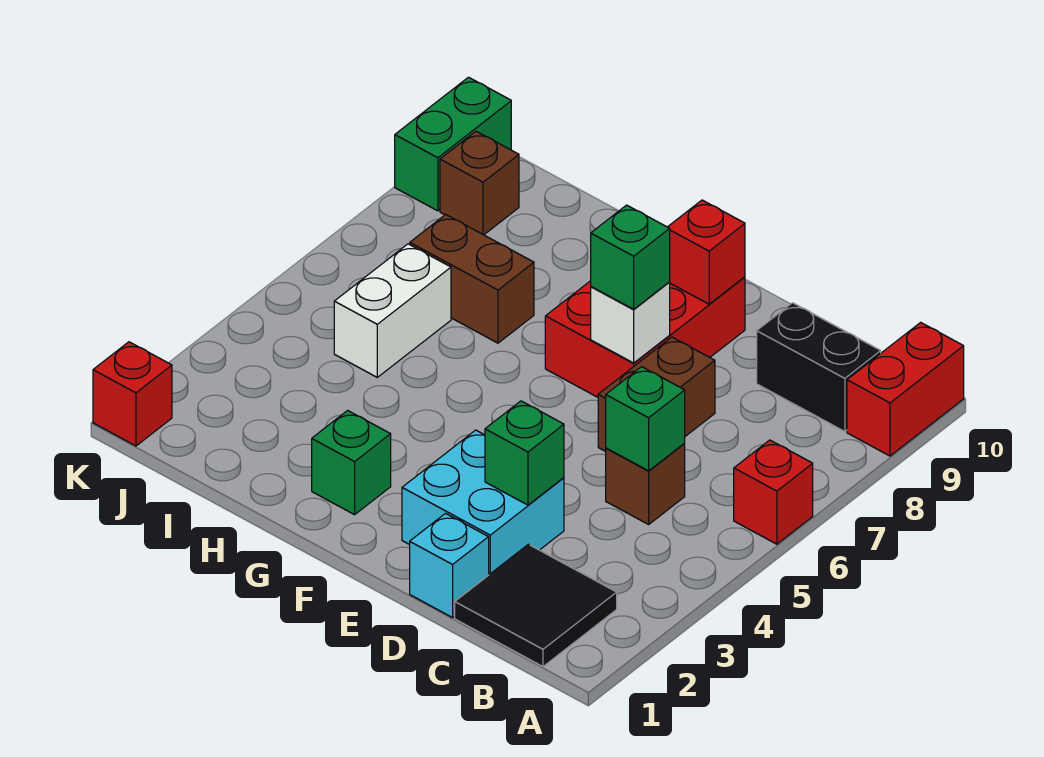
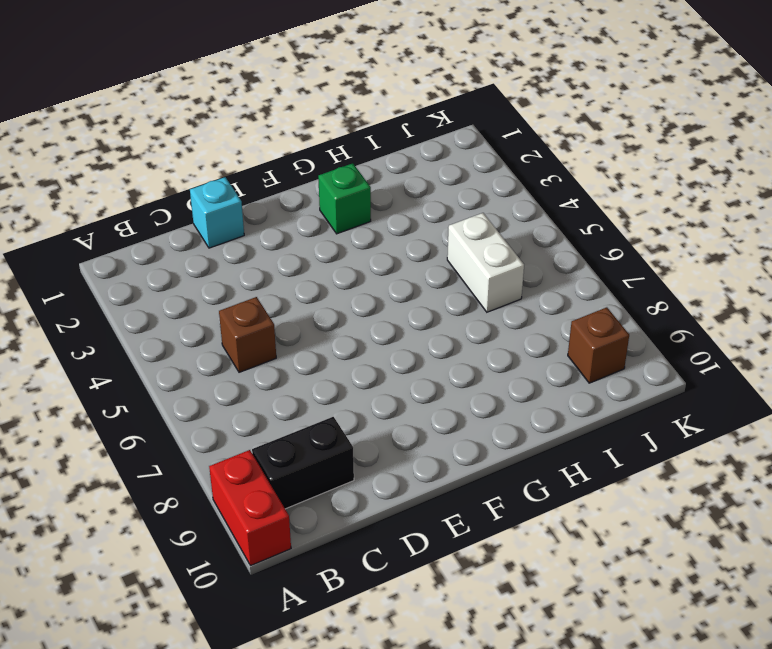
none -> red 1x1 brick [734,440,813,544]
none -> black 2x2 tile [455,544,617,667]
none -> cyan 2x2 brick [402,430,564,575]

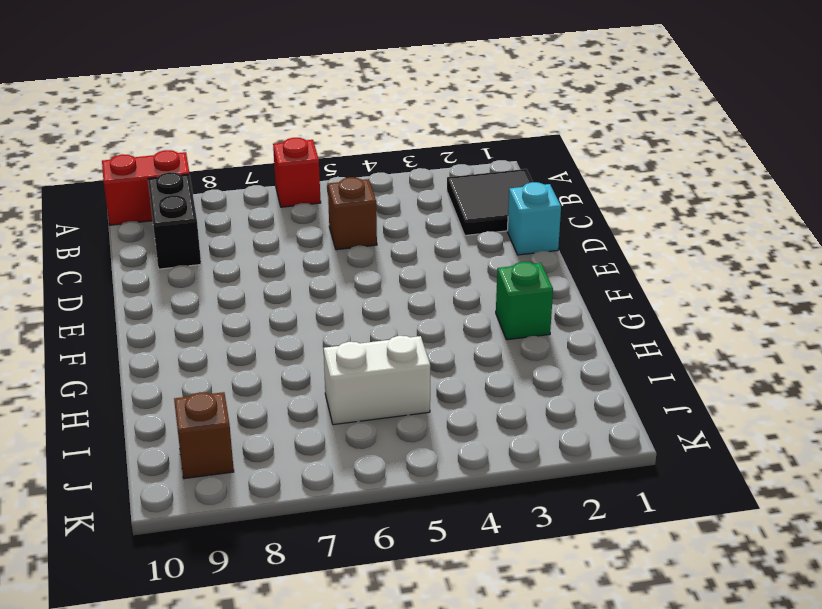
none -> cyan 2x2 brick [402,430,564,575]
none -> brown 1x2 brick [598,337,715,451]
none -> red 2x3 brick [545,277,745,397]

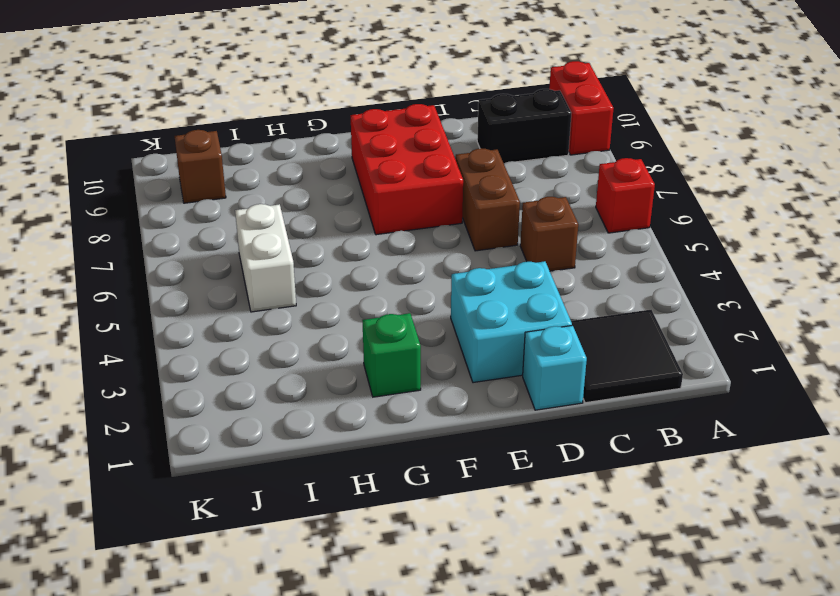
none -> brown 1x2 brick [410,215,534,343]
none -> red 1x1 brick [93,342,172,446]
none -> green 1x2 brick [395,77,511,211]

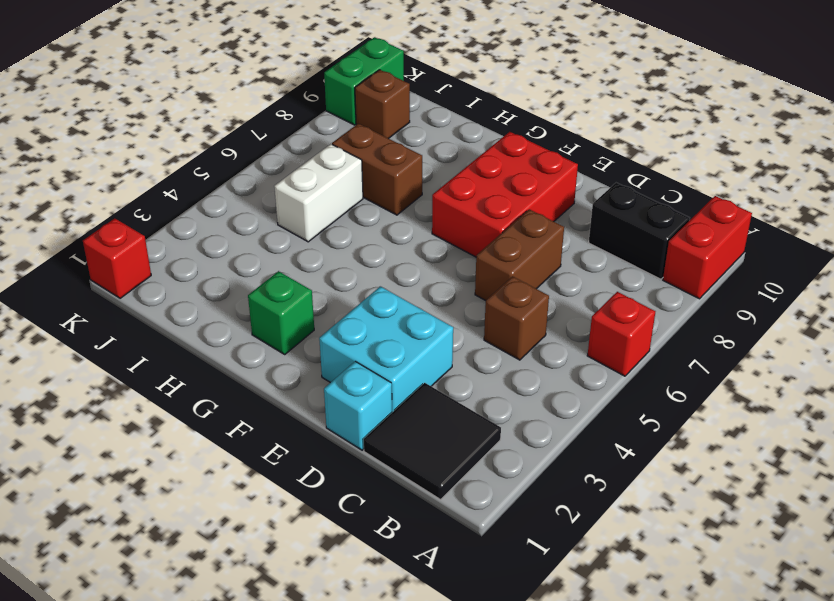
none -> green 1x1 brick [606,367,685,471]
none -> green 1x1 brick [485,401,564,505]
none -> white 1x1 brick [591,282,670,363]

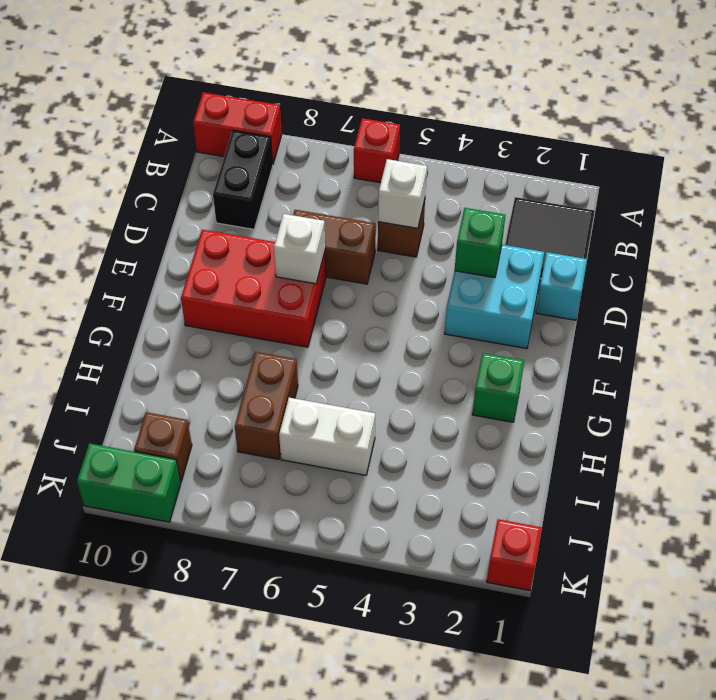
white 1x1 brick [378,159,427,228] -> green 1x1 brick [606,367,685,471]
none -> red 1x1 brick [668,200,745,304]
none -> green 1x1 brick [591,205,670,309]

